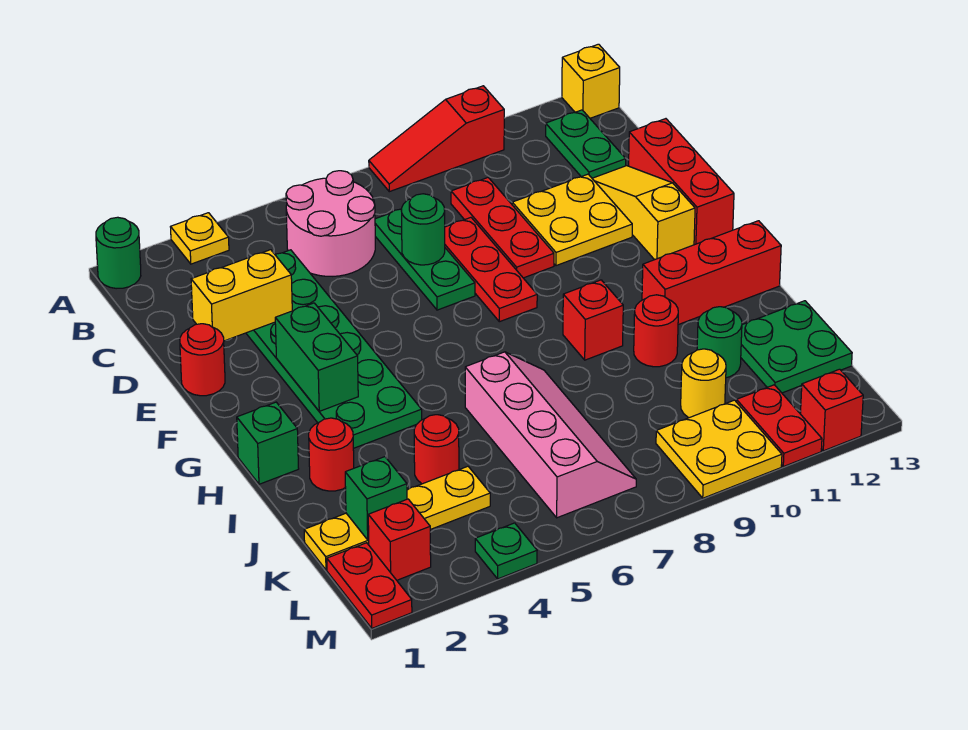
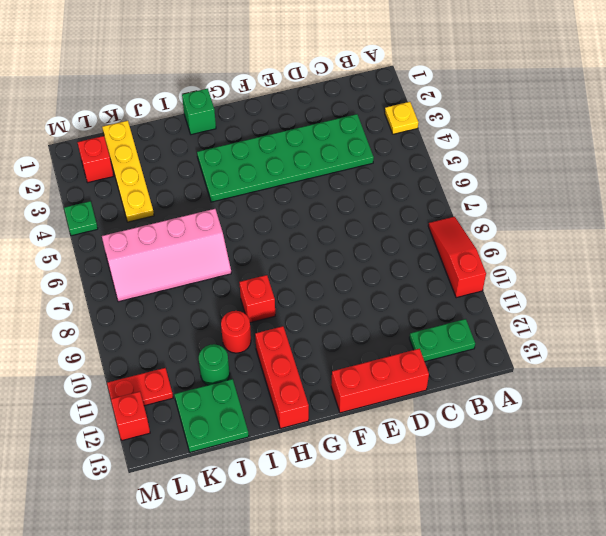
none -> green 1x1 round brick [96,217,141,289]
none -> yellow 1x1 brick [562,44,620,118]
none -> pink 2x2 round brick [286,171,375,276]
none -> green 1x3 plate [375,209,475,310]

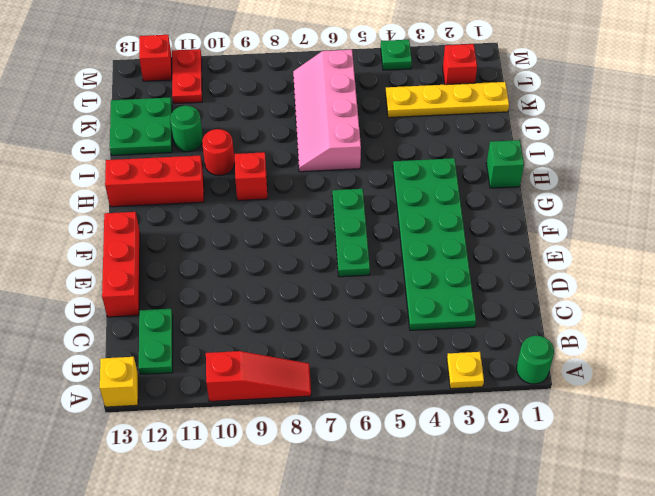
green 1x3 plate [332,189,370,277] -> green 1x3 plate moved to [375,209,475,310]
none -> pink 2x2 round brick [286,171,375,276]
none -> red 1x3 plate [451,178,554,278]
none -> red 1x3 plate [445,218,537,322]
none -> yellow 2x2 plate [512,174,632,266]

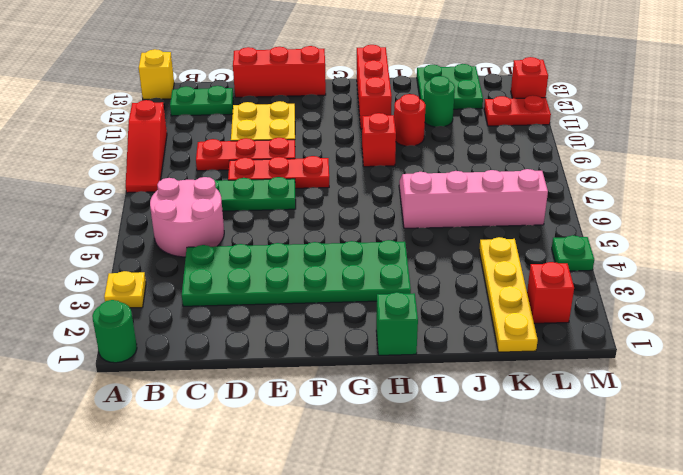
none -> yellow 1x3 slope [592,166,695,260]
none -> red 1x1 round brick [180,324,225,396]
none -> red 1x1 round brick [309,418,354,491]
none -> red 1x1 round brick [414,415,459,484]

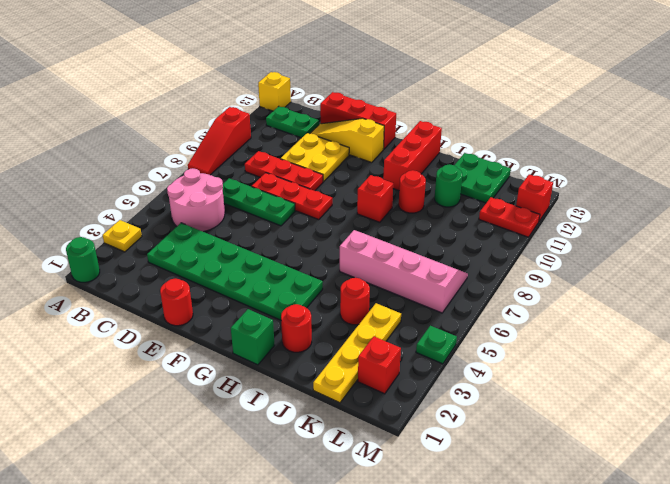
none -> yellow 1x1 round brick [681,349,726,418]
none -> red 1x2 plate [327,543,412,628]
none -> yellow 2x2 plate [656,400,782,498]
none -> yellow 1x2 brick [191,250,292,341]

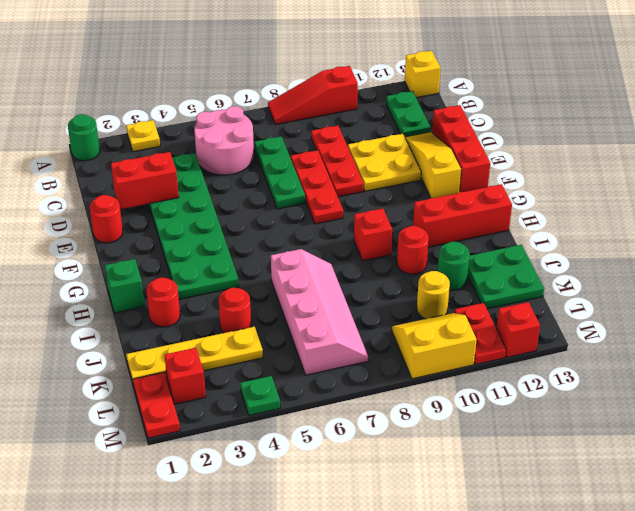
red 1x2 brick [111,152,179,209] -> yellow 1x2 brick [191,250,292,341]
yellow 2x2 slope [392,313,477,379] -> yellow 2x2 plate [656,400,782,498]
none -> green 1x1 round brick [401,194,445,265]
none -> green 1x2 brick [275,303,358,411]
none -> green 1x1 brick [345,457,407,540]

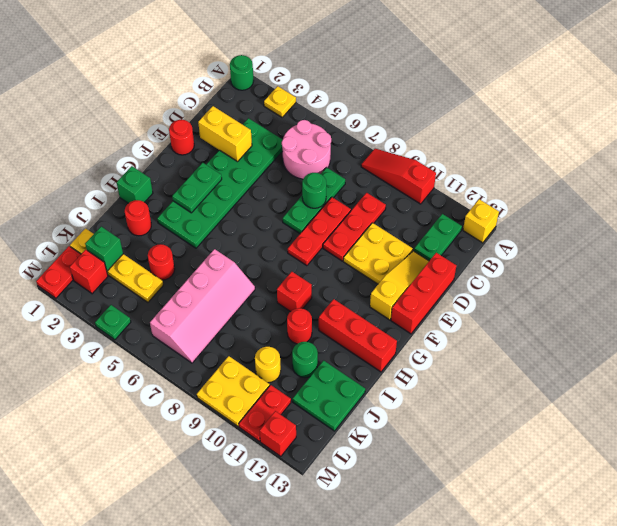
green 1x2 plate [172,163,222,213] -> green 1x2 brick [275,303,358,411]

